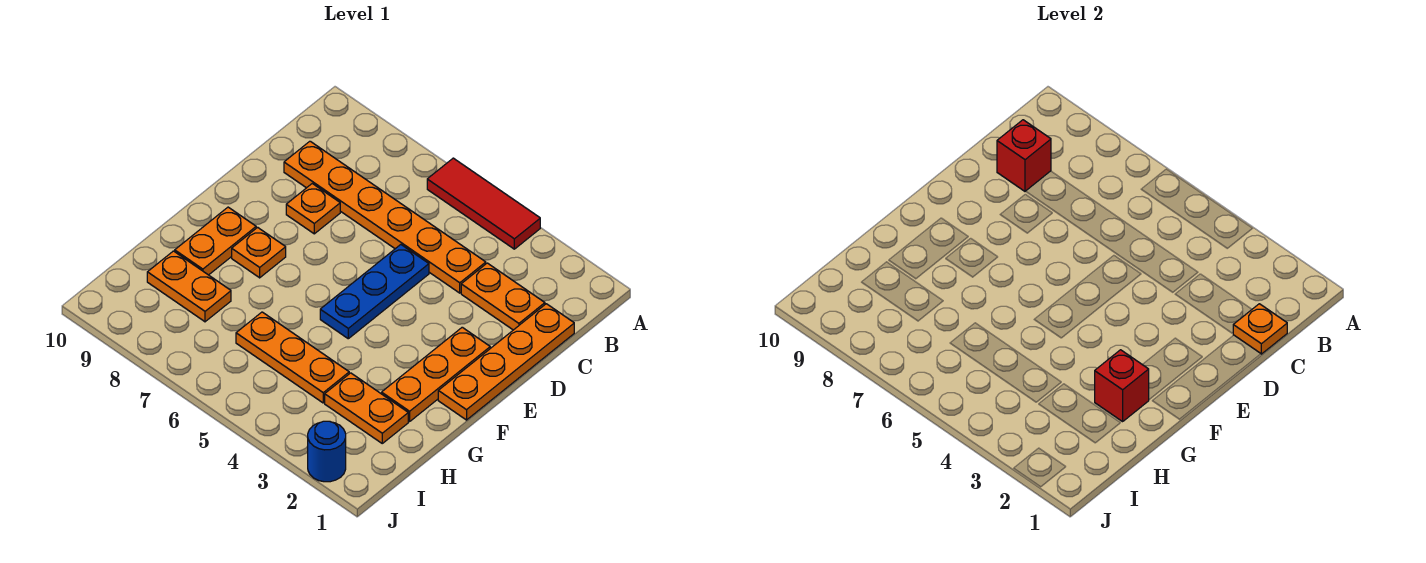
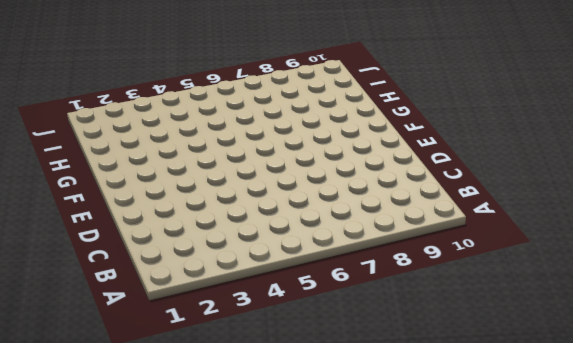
none -> red 1x3 tile [427,158,540,249]
none -> orange 1x4 plate [438,304,574,420]
none -> orange 1x2 plate [461,263,545,330]

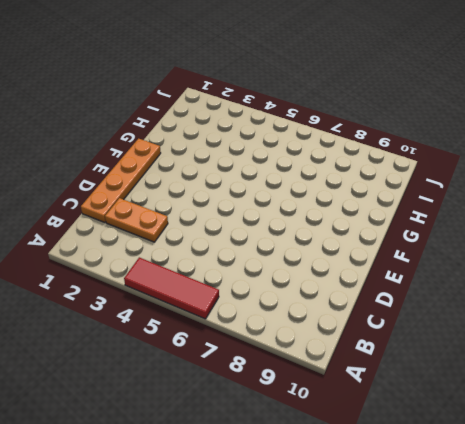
none -> orange 1x6 plate [284,141,486,293]
none -> blue 1x3 plate [320,245,429,339]
none -> orange 1x1 plate [286,184,340,234]

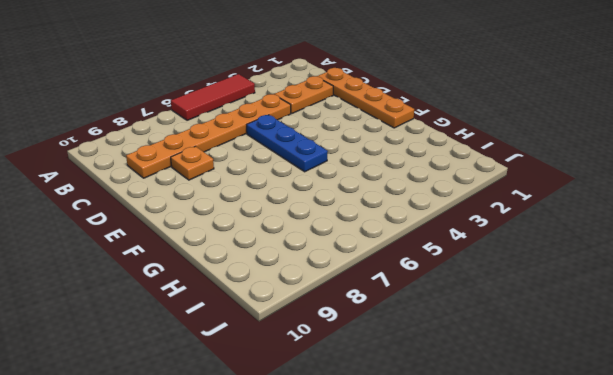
none -> orange 1x3 plate [382,327,490,422]
none -> orange 1x1 plate [232,227,286,278]
none -> orange 1x2 plate [175,207,256,275]

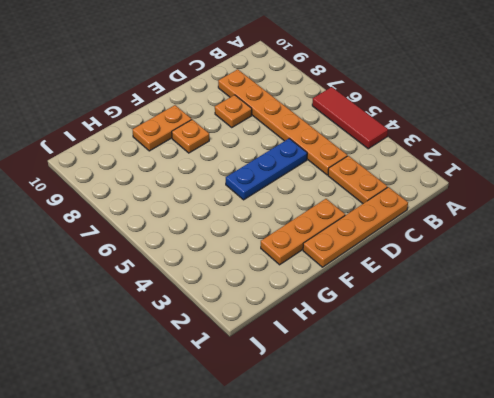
none -> orange 1x2 plate [325,373,408,443]
none -> orange 1x3 plate [236,312,349,403]
none -> orange 1x2 plate [147,251,231,322]

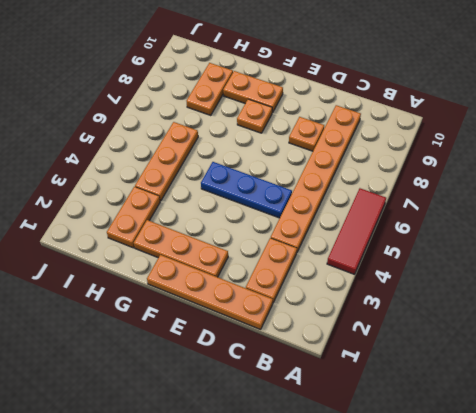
none -> blue 1x1 round brick [308,421,346,482]
none -> orange 1x1 plate [1233,304,1287,354]
none -> red 1x1 brick [997,120,1051,191]

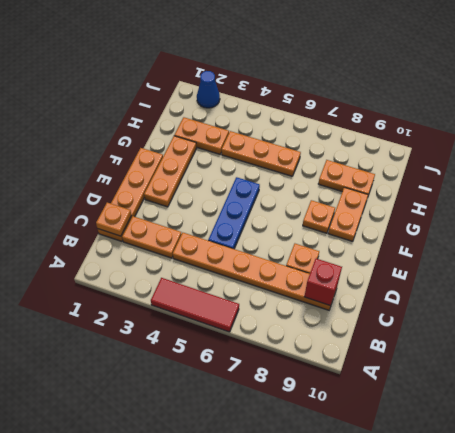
blue 1x1 cone [197,71,220,108] -> blue 1x1 round brick [308,421,346,482]
none -> red 1x1 brick [1095,350,1149,422]

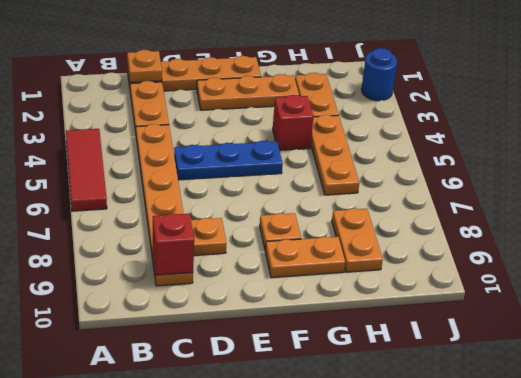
red 1x1 brick [273,95,314,150] -> red 1x1 brick moved to [1095,350,1149,422]

